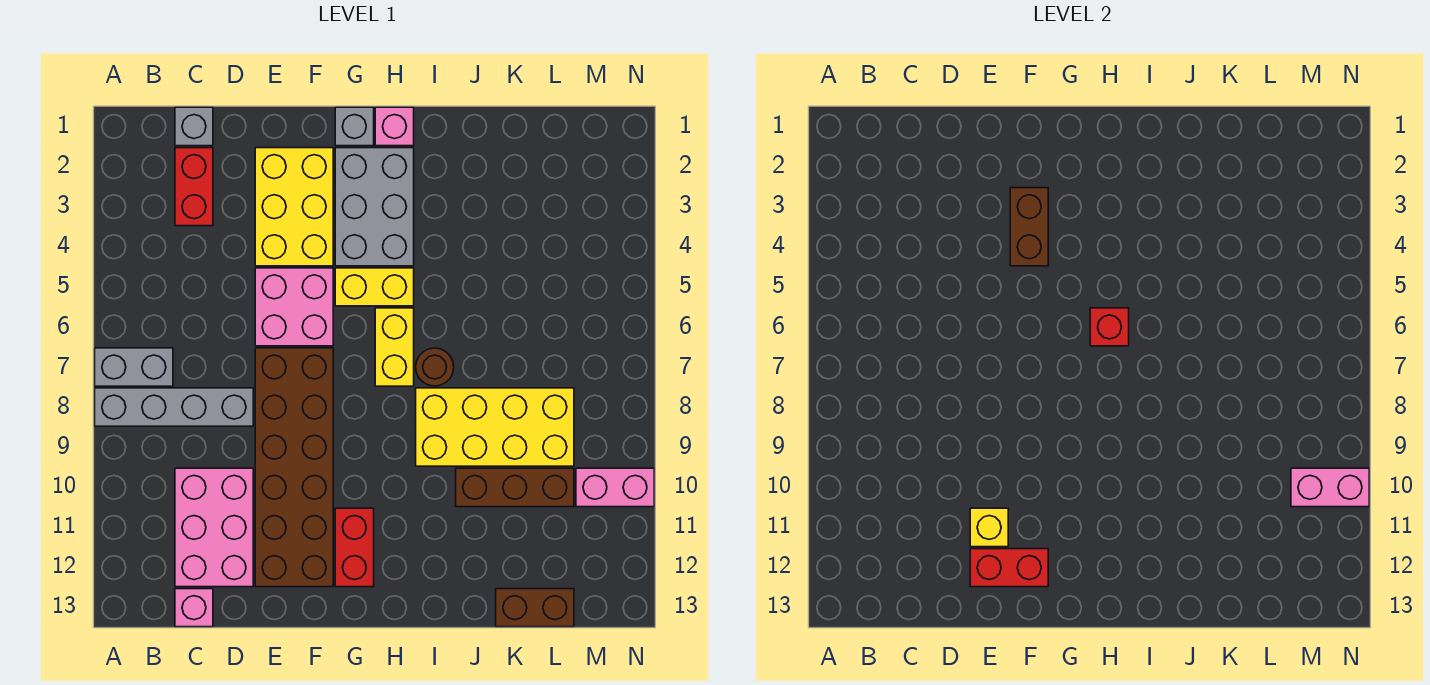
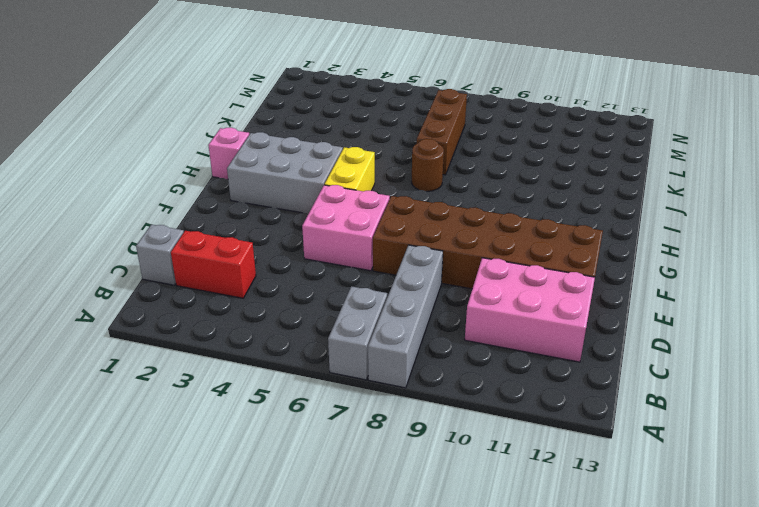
brown 1x3 brick [417,89,467,175] -> brown 1x3 brick moved to [456,468,574,507]
none -> pink 1x1 brick [175,589,213,627]
none -> yellow 2x3 brick [255,148,333,266]
none -> grey 1x1 brick [335,107,374,146]

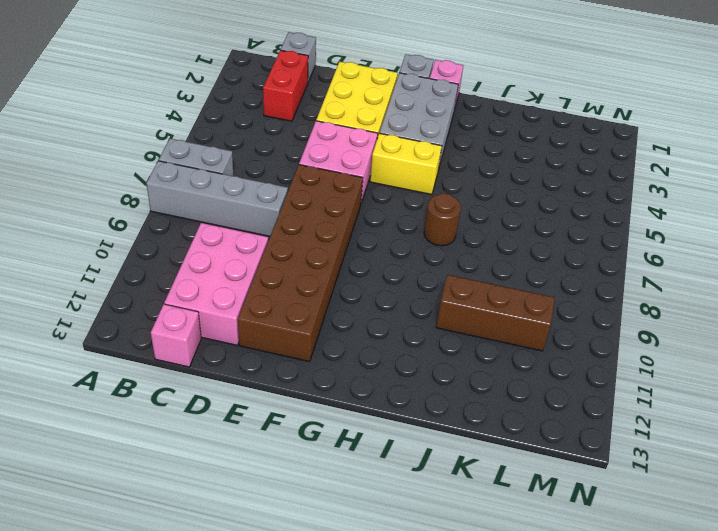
none -> red 1x2 brick [335,508,374,587]
none -> yellow 1x2 brick [375,308,414,386]
none -> yellow 2x4 brick [416,388,574,466]

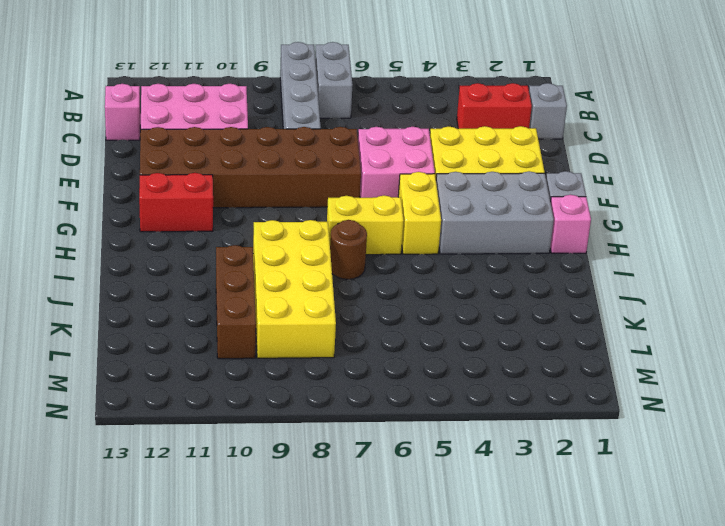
none -> brown 1x2 brick [496,589,574,627]
none -> pink 1x2 brick [576,468,654,507]
none -> yellow 1x1 brick [970,508,1008,547]

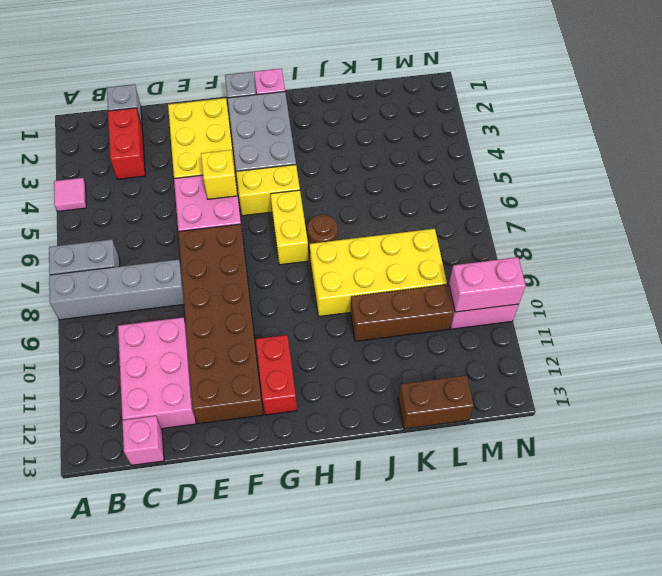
pink 1x1 tile [54,178,86,211] -> none
yellow 1x1 brick [201,150,237,199] -> yellow 1x1 brick moved to [970,508,1008,547]
none -> red 1x2 brick [970,549,1048,587]
none -> brown 1x2 brick [1010,188,1048,266]
none -> red 1x1 brick [1090,308,1129,346]

